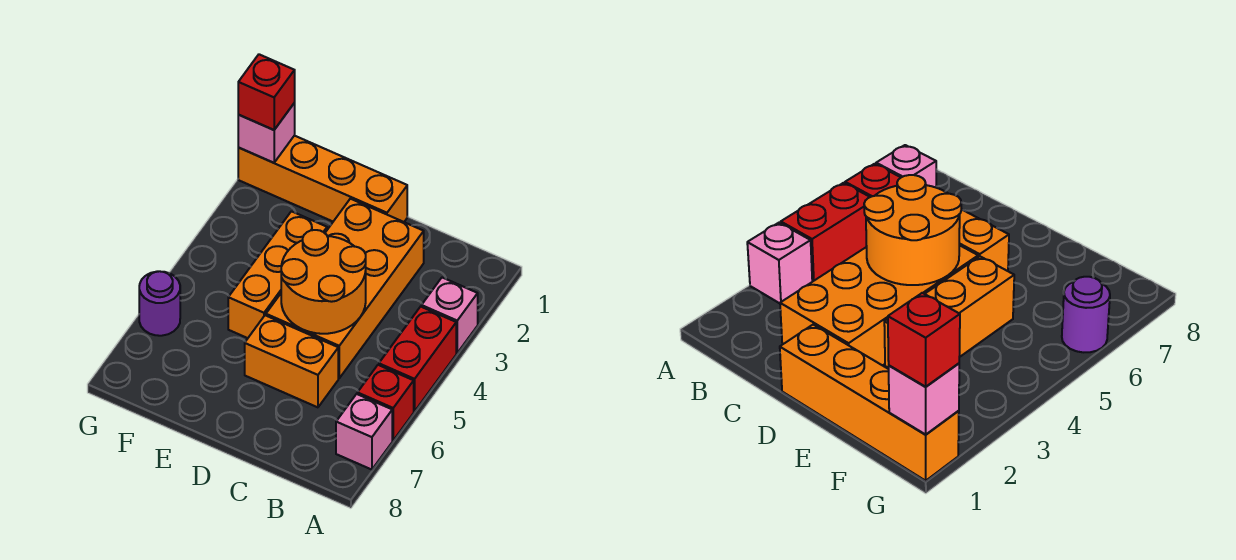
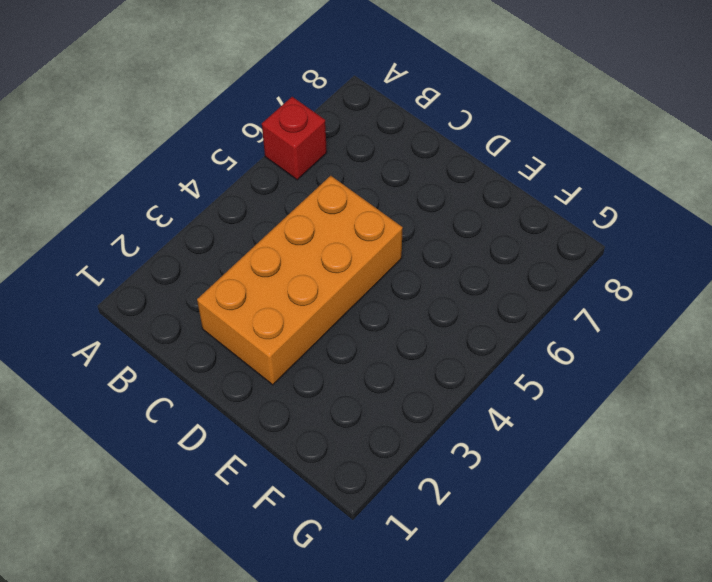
none -> pink 1x1 brick [422,278,478,353]
none -> red 1x2 brick [379,307,456,411]
none -> pink 1x1 brick [336,394,392,470]

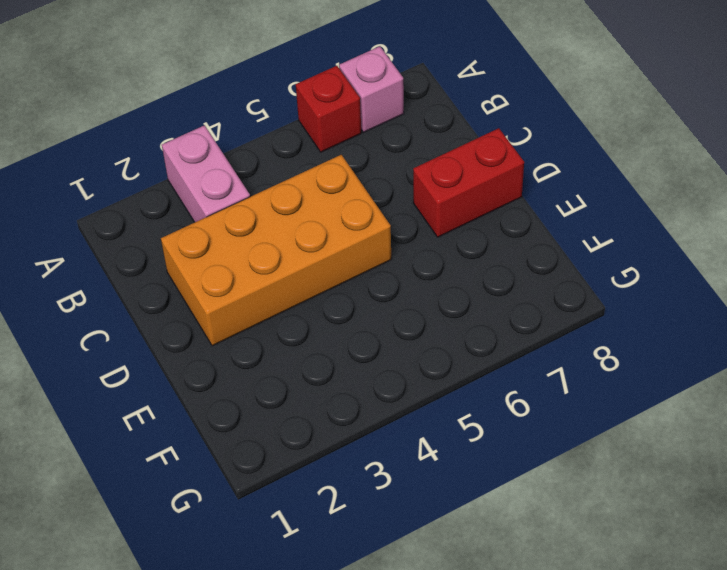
pink 1x2 brick [162,125,250,222] -> pink 1x1 brick [422,278,478,353]
red 1x2 brick [413,128,524,237] -> red 1x2 brick moved to [379,307,456,411]
none -> orange 1x2 brick [245,315,338,407]
none -> orange 1x4 brick [238,136,407,222]
none -> orange 1x3 brick [228,211,327,338]

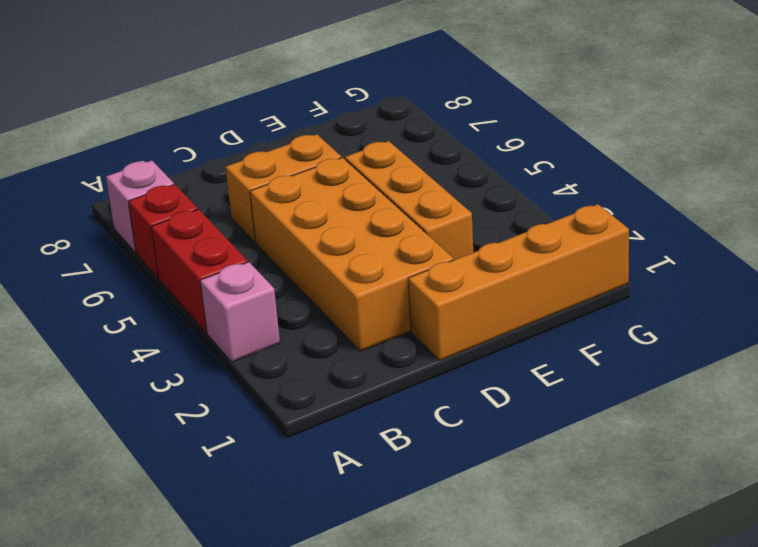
none -> purple 1x1 round brick [139,271,180,336]
none -> orange 2x2 round brick [281,230,366,334]
none -> pink 1x1 brick [238,103,295,163]

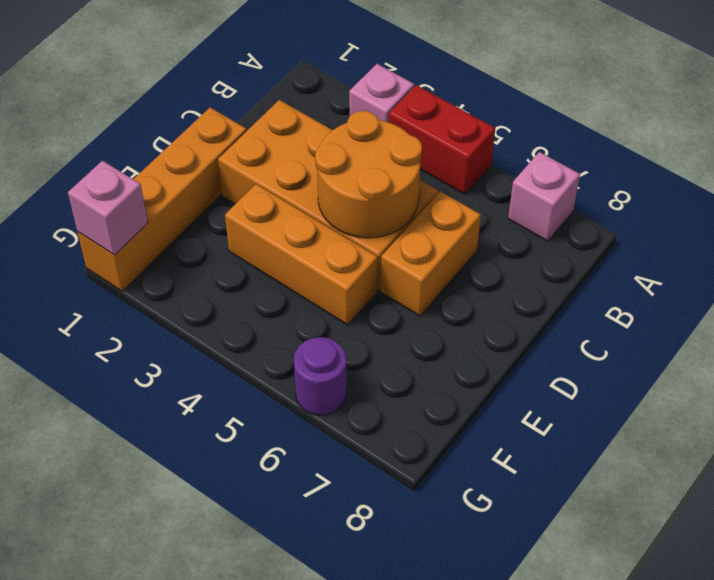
none -> red 1x1 brick [357,365,414,440]
none -> red 1x1 brick [238,54,295,130]

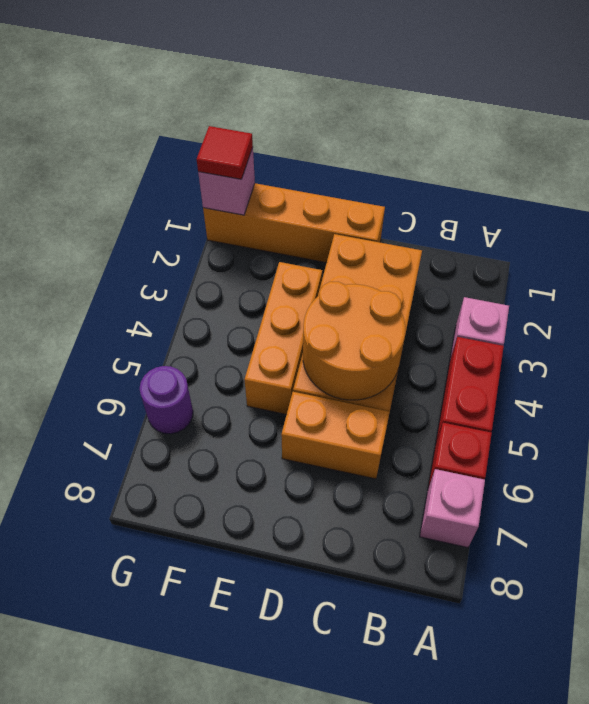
red 1x1 tile [197,126,253,179] -> red 1x1 brick [238,54,295,130]

